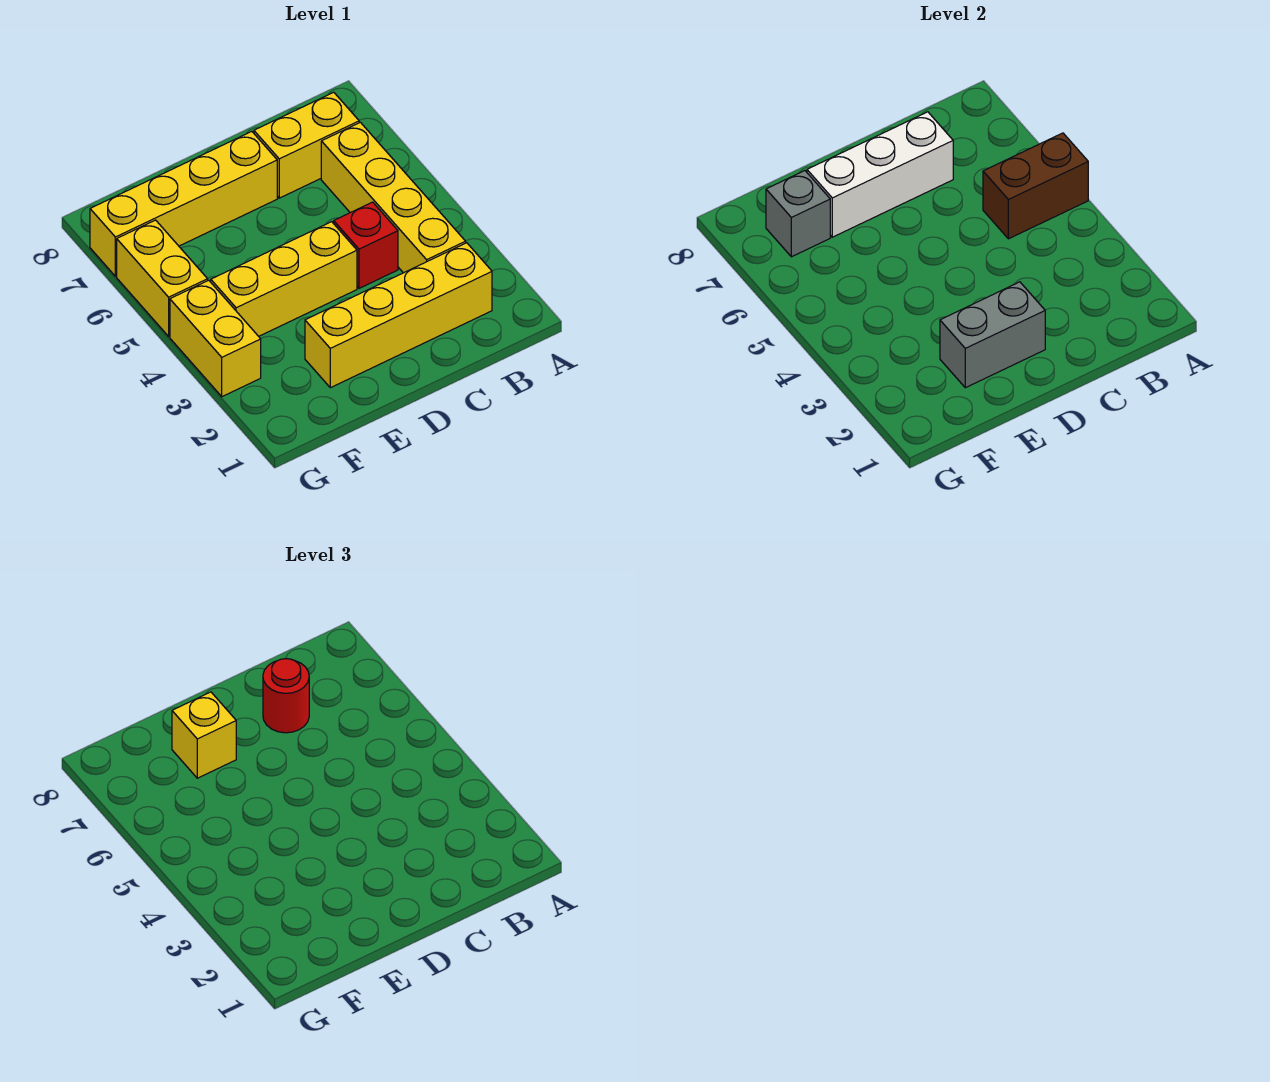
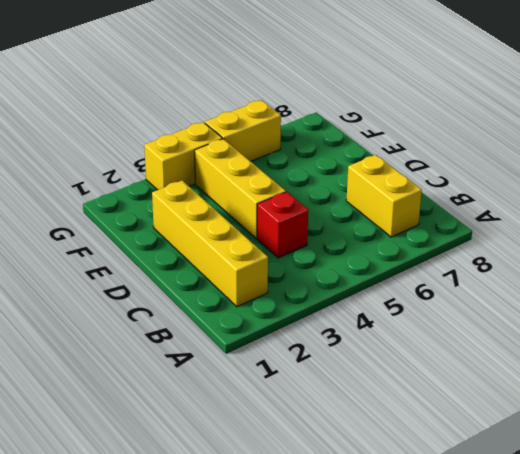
none -> yellow 1x4 brick [321,122,466,273]
none -> yellow 1x4 brick [90,132,277,276]
none -> brown 1x2 brick [983,133,1088,239]

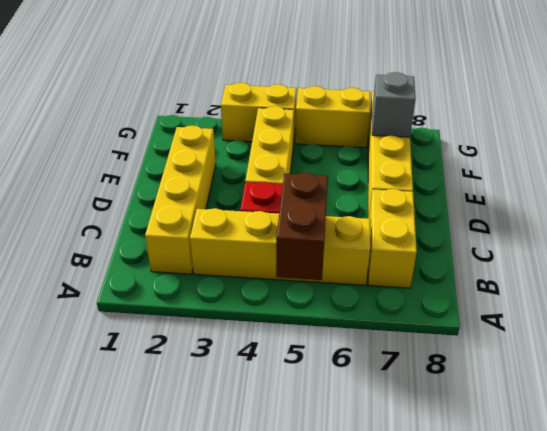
none -> white 1x3 brick [807,112,953,237]
none -> grey 1x2 brick [940,282,1045,388]
none -> red 1x1 round brick [263,659,309,733]

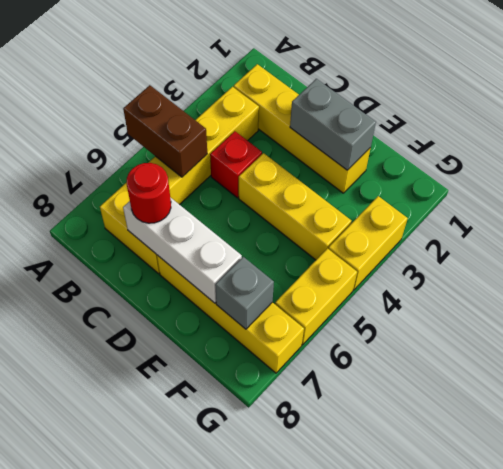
none -> yellow 1x1 brick [172,692,236,778]

